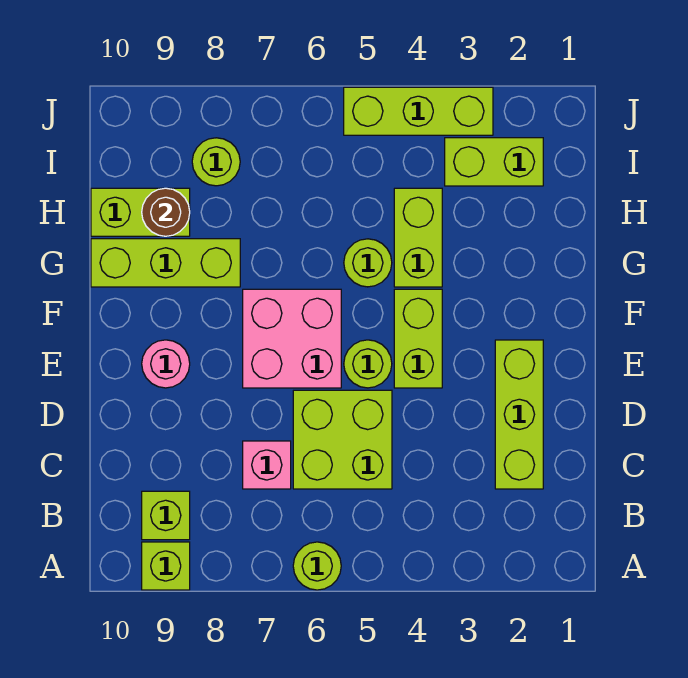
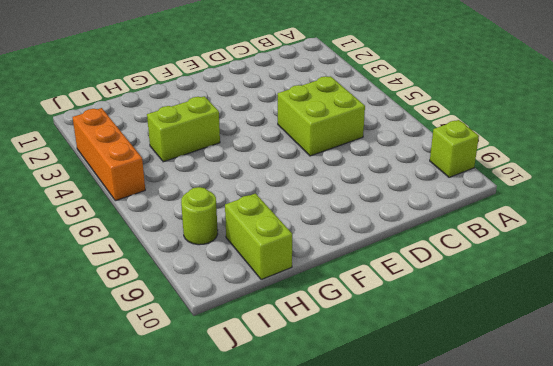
orange 1x3 brick [73,108,145,201] -> lime 1x3 brick [344,87,493,135]
none -> lime 1x1 round brick [293,542,341,590]
none -> lime 1x1 brick [142,491,190,540]
none -> lime 1x3 brick [495,340,543,489]

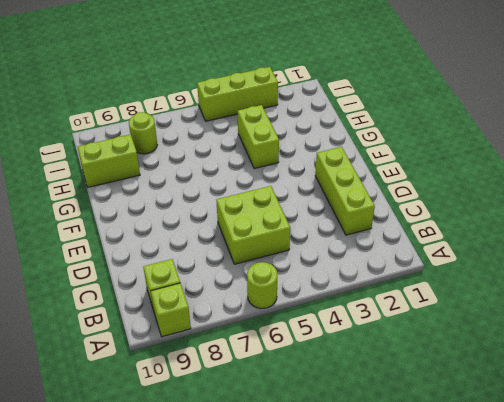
none -> pink 1x1 brick [243,441,291,489]
none -> lime 1x2 brick [394,289,442,388]
none -> lime 1x1 round brick [344,340,392,388]

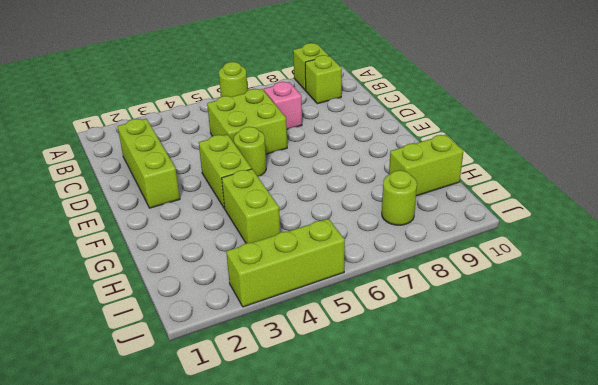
none -> pink 2x2 brick [243,289,341,388]
none -> pink 1x1 round brick [142,340,190,388]
none -> lime 1x1 round brick [344,239,392,287]

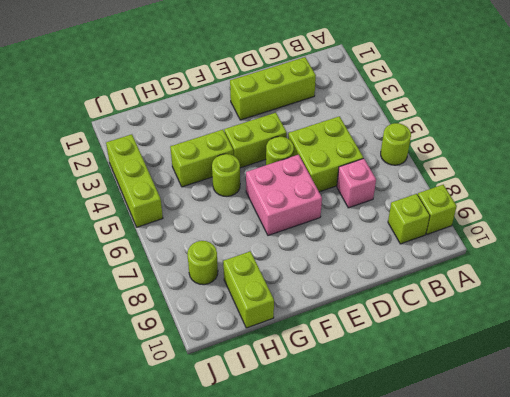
none -> pink 1x1 round brick [142,340,190,388]
none -> lime 1x3 brick [91,239,240,287]
none -> lime 1x2 brick [445,138,543,186]

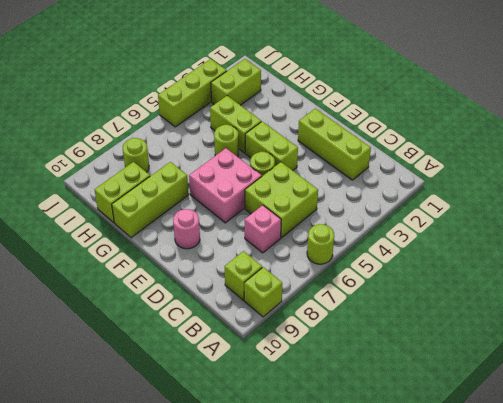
none -> brown 1x1 round brick [142,188,190,236]

